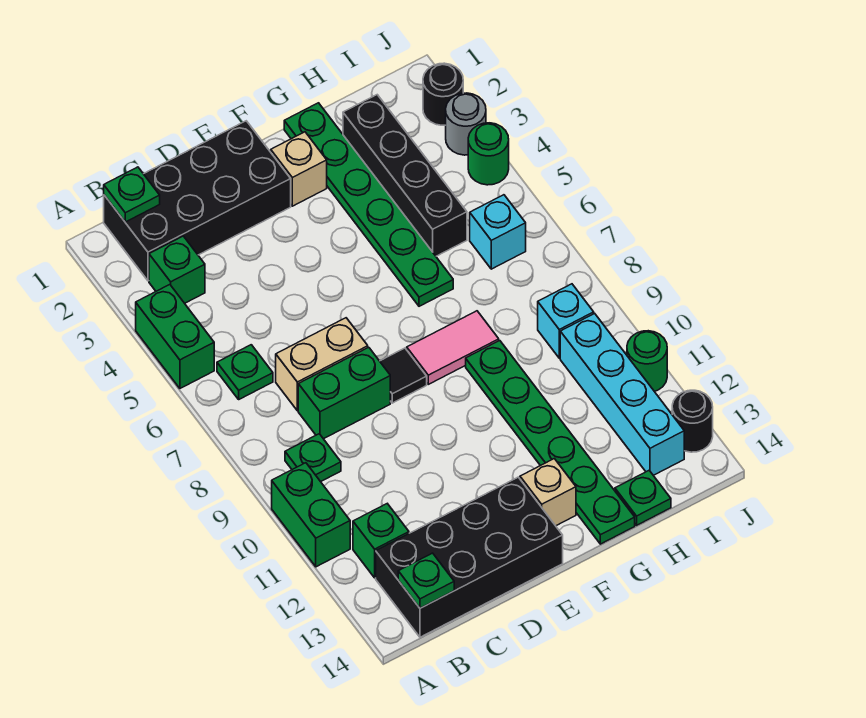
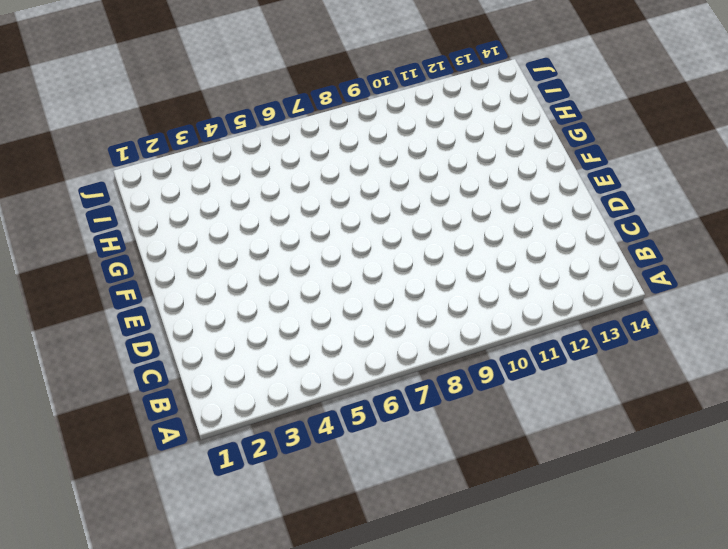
none -> green 1x2 brick [136,285,214,388]
none -> green 1x2 brick [272,463,350,567]
none -> black 2x4 brick [104,121,291,281]

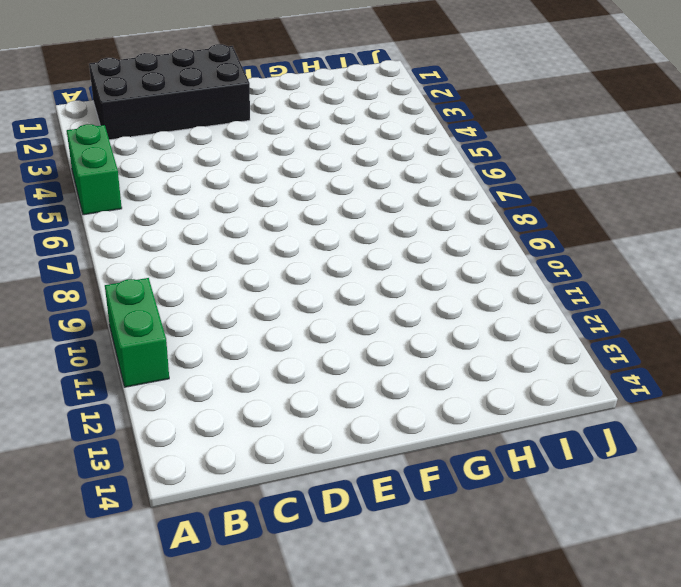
none -> green 1x1 brick [149,236,205,303]
none -> green 1x1 plate [217,345,273,399]
none -> green 1x1 plate [285,434,341,482]

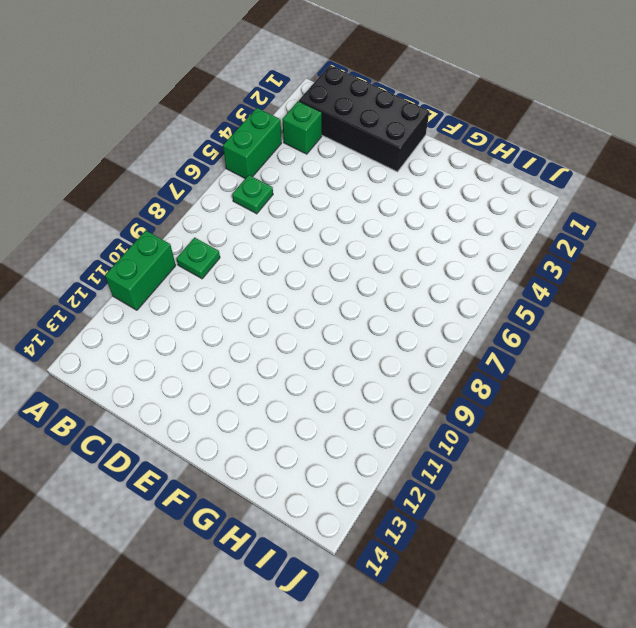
none -> green 1x1 brick [353,504,409,578]
none -> black 2x4 brick [376,477,563,637]
none -> tan 1x2 brick [276,318,368,411]

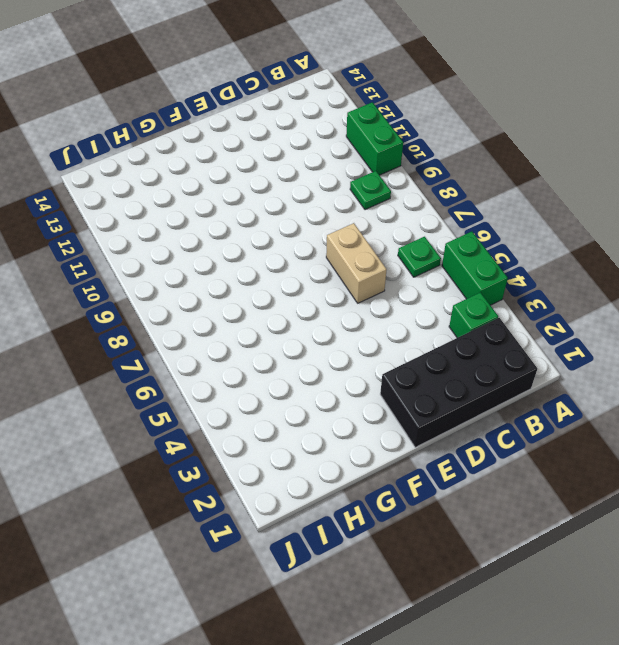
tan 1x2 brick [326,223,387,303] -> tan 1x2 brick turned to [276,318,368,411]
none -> green 1x1 brick [353,504,409,578]
none -> black 2x4 brick [376,477,563,637]
none -> green 1x2 brick [298,347,390,439]

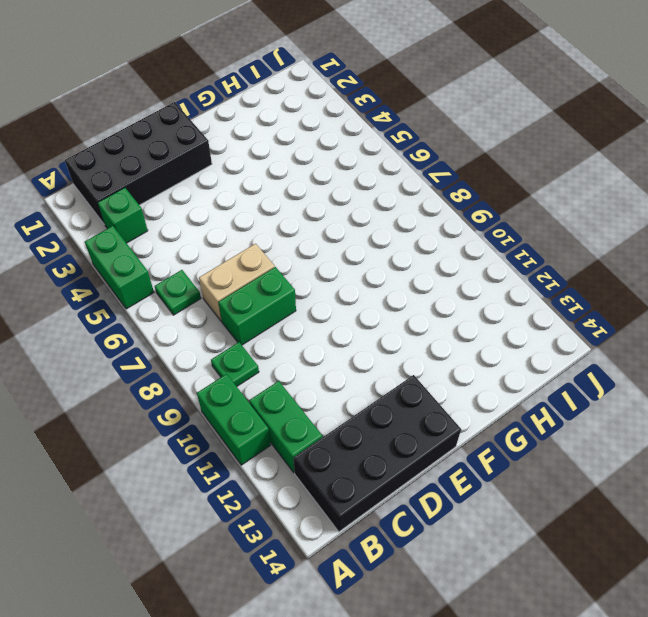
green 1x2 brick [249,381,322,472] -> green 1x1 brick [353,504,409,578]
none -> black 1x1 tile [380,348,427,403]
none -> tan 1x1 brick [271,132,327,206]
none -> pink 1x2 tile [407,311,499,384]

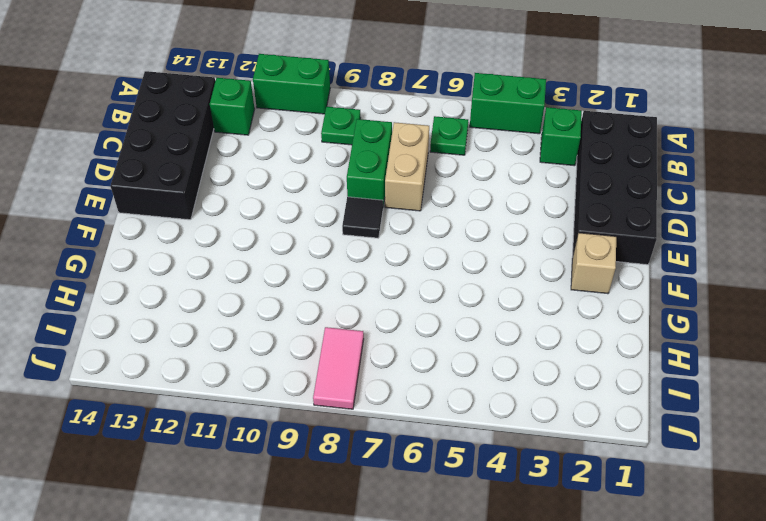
pink 1x2 tile [313,327,364,409] -> pink 1x2 tile moved to [407,311,499,384]
none -> tan 1x1 brick [520,459,576,526]
none -> green 1x6 plate [284,103,453,306]
none -> green 1x6 plate [466,341,635,544]

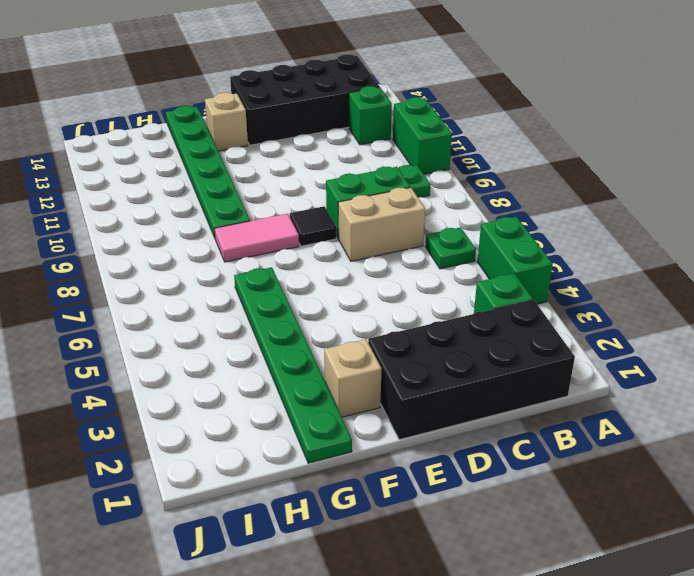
none -> black 1x4 brick [343,95,467,256]
none -> green 1x1 plate [615,471,671,525]
none -> cyan 1x1 brick [470,195,526,269]

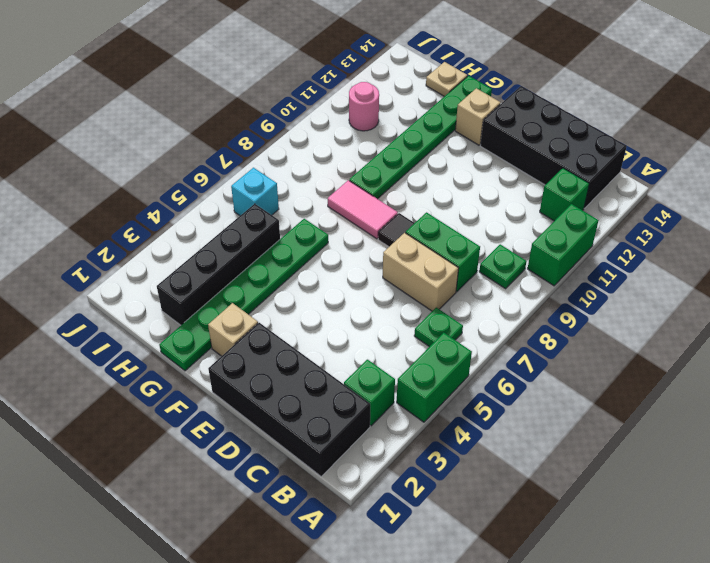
tan 1x1 plate [426,62,467,96] -> green 1x1 plate [615,471,671,525]
pink 1x1 round brick [349,82,379,131] -> cyan 1x4 brick [560,313,684,475]
none -> cyan 1x1 brick [538,284,594,358]
none -> black 1x1 round brick [423,63,463,125]
none -> grey 1x1 round brick [446,93,486,155]

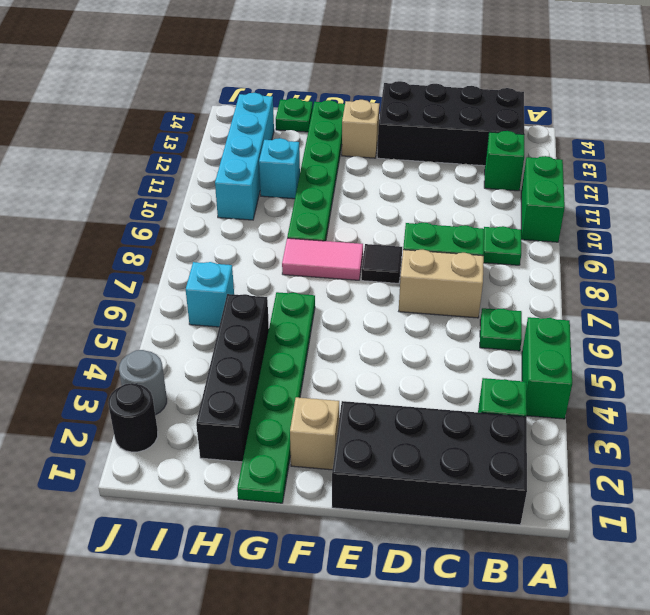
cyan 1x1 brick [259,138,300,199] -> cyan 1x1 brick moved to [538,284,594,358]
none -> green 1x1 round brick [468,123,509,185]
none -> green 1x1 round brick [627,331,667,392]
none -> black 1x1 round brick [672,390,713,452]

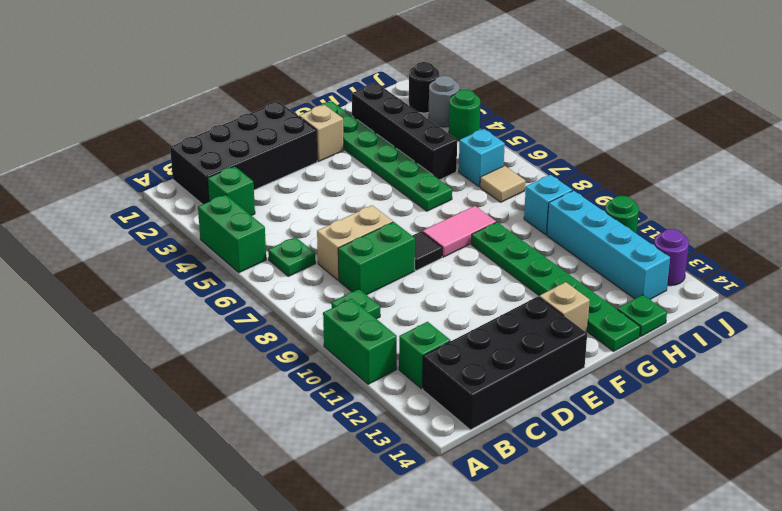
tan 1x1 tile [480,166,526,202] -> none
purple 1x1 round brick [654,229,689,286] -> black 1x1 round brick [672,390,713,452]
none -> green 1x1 plate [104,167,160,222]
none -> green 1x1 plate [398,553,454,608]

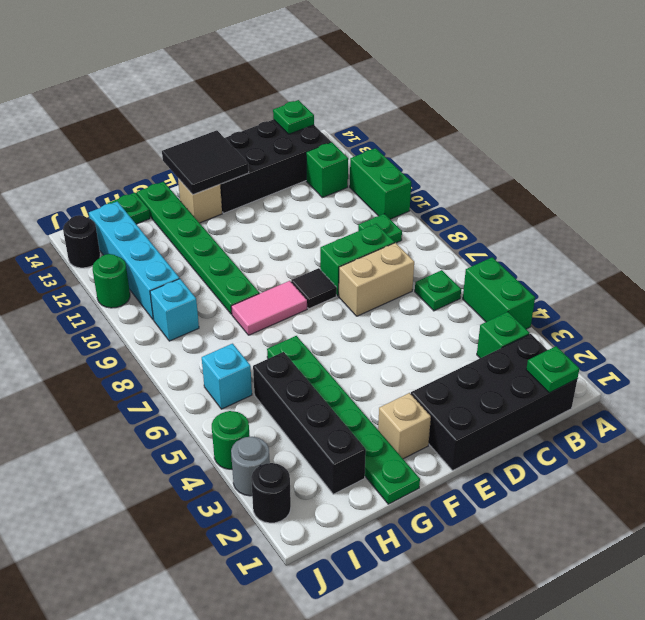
black 2x2 tile [162,130,249,195] -> none

